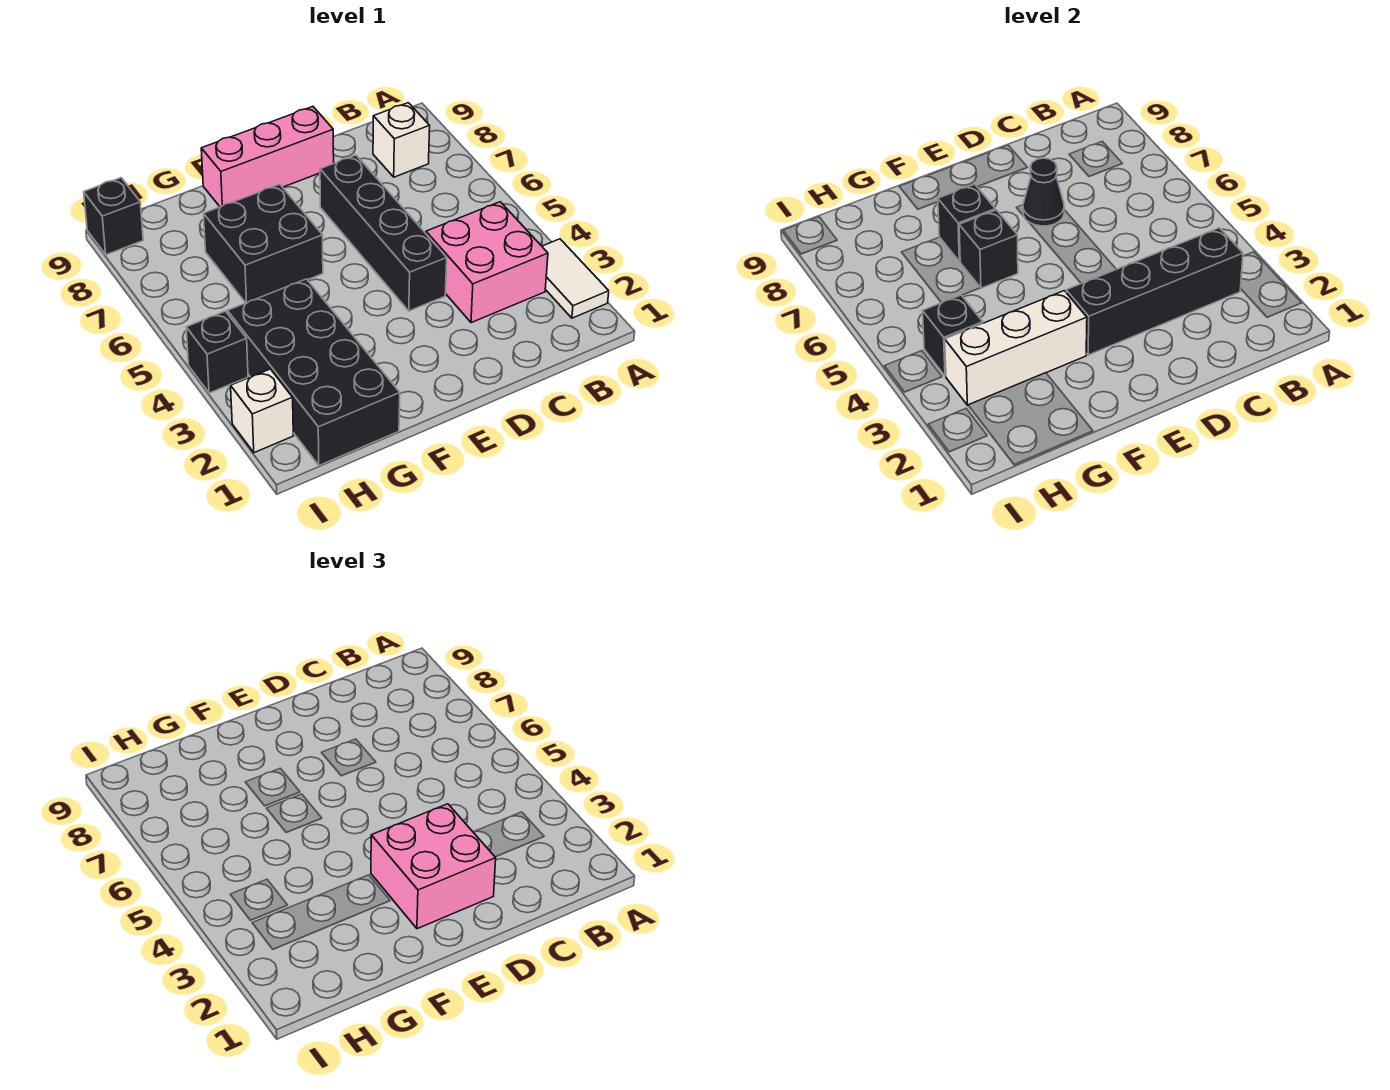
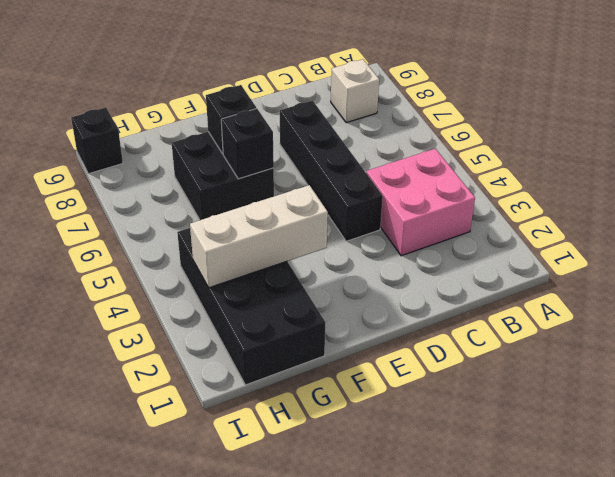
none -> white 1x2 tile [542,239,609,318]
none -> pink 1x3 brick [201,107,334,207]
none -> white 1x1 brick [231,369,293,453]

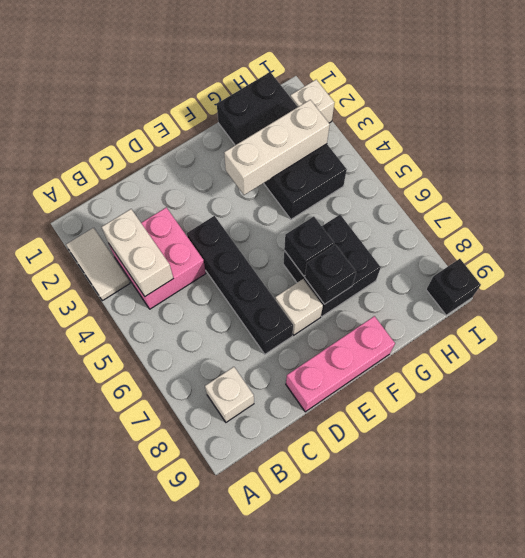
white 1x2 brick [102,209,173,296] -> black 1x4 brick [1066,228,1243,355]
white 1x1 brick [275,279,323,335] -> none
none -> black 1x1 brick [186,311,248,393]
none -> black 1x1 cone [1023,158,1064,226]
none -> black 1x1 brick [923,295,983,376]

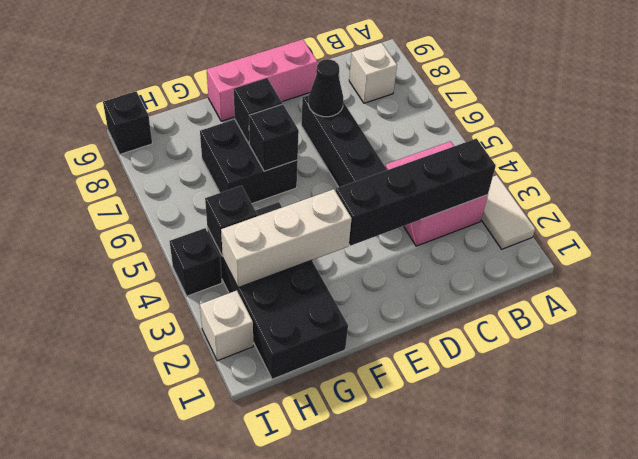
none -> pink 2x2 brick [371,804,496,929]

